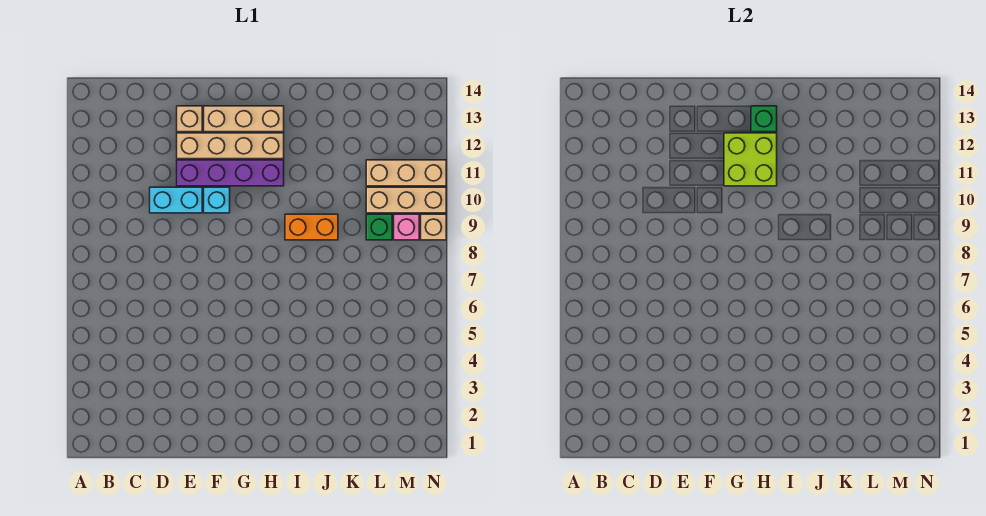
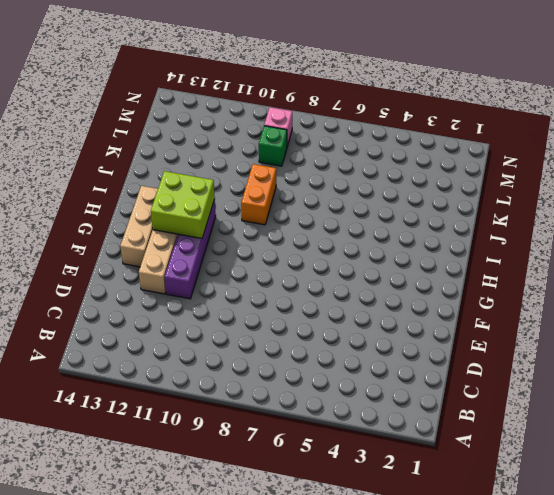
none -> cyan 1x2 brick [150,187,202,213]
none -> tan 1x1 brick [177,106,202,132]
none -> cyan 1x1 brick [204,187,230,213]

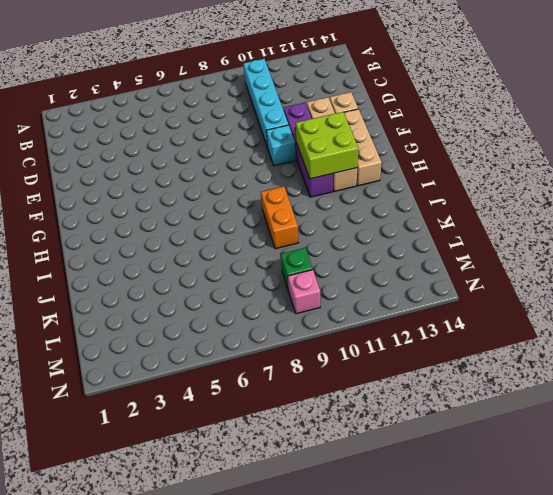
cyan 1x4 brick [243,59,288,147] -> cyan 1x2 brick [150,187,202,213]
none -> tan 1x3 brick [366,187,446,213]
none -> tan 1x3 brick [366,160,446,186]
none -> tan 1x1 brick [421,214,446,240]

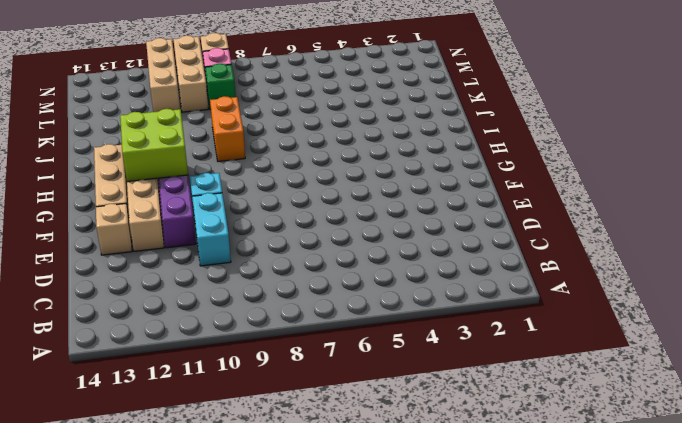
none -> green 1x1 brick [751,106,777,132]

